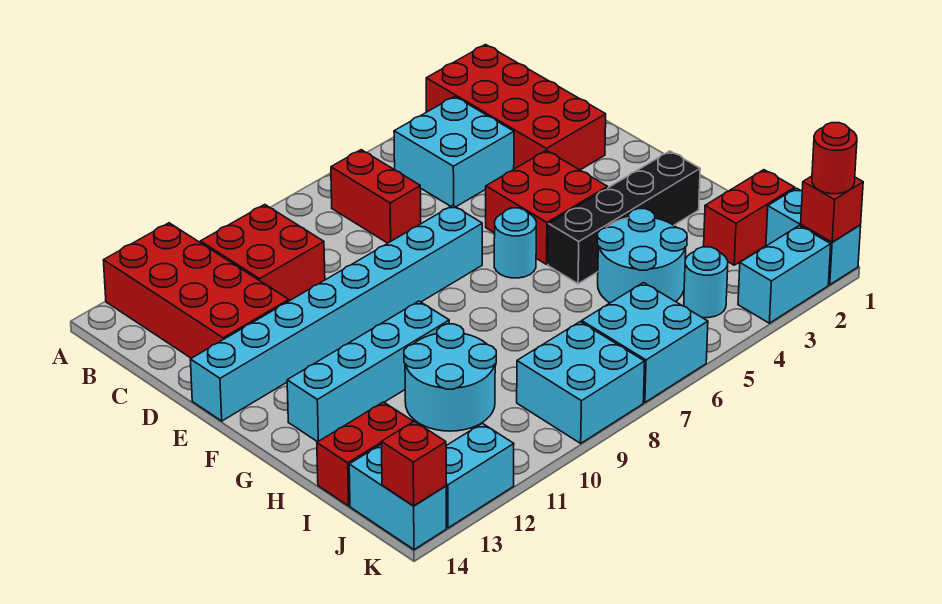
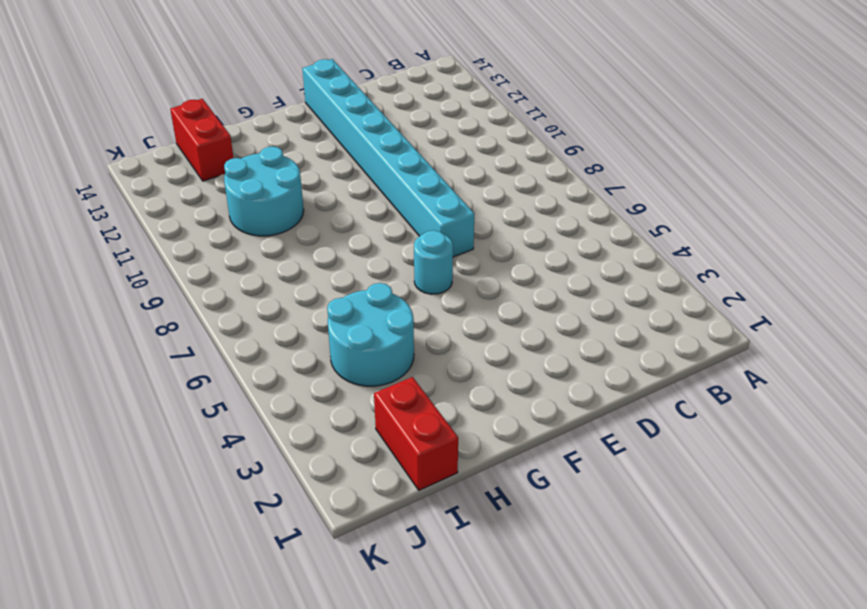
none -> red 2x4 brick [426,45,606,170]
none -> red 2x4 brick [103,223,289,358]
none -> cyan 2x2 brick [394,96,514,207]

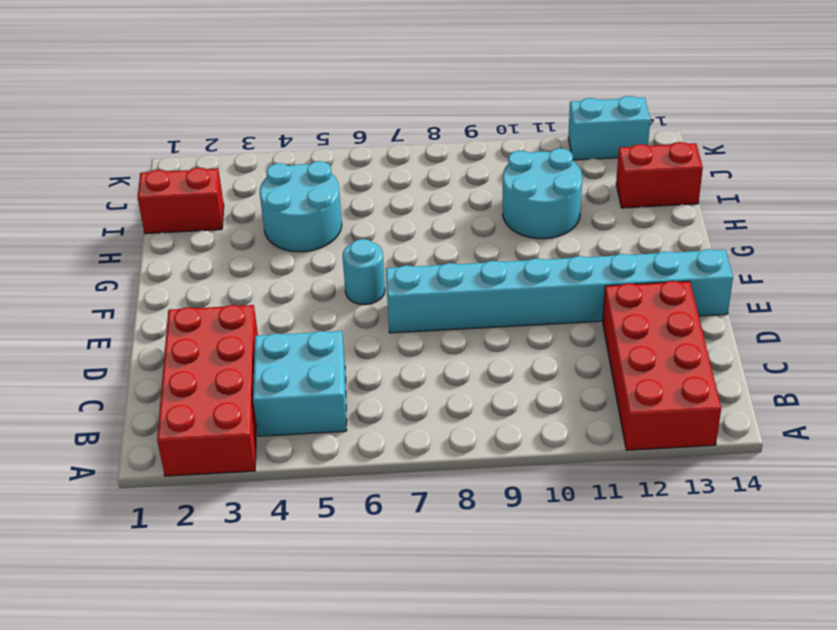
none -> red 1x2 brick [331,150,421,243]
none -> red 2x2 brick [201,205,325,301]
none -> red 2x2 brick [486,150,608,264]

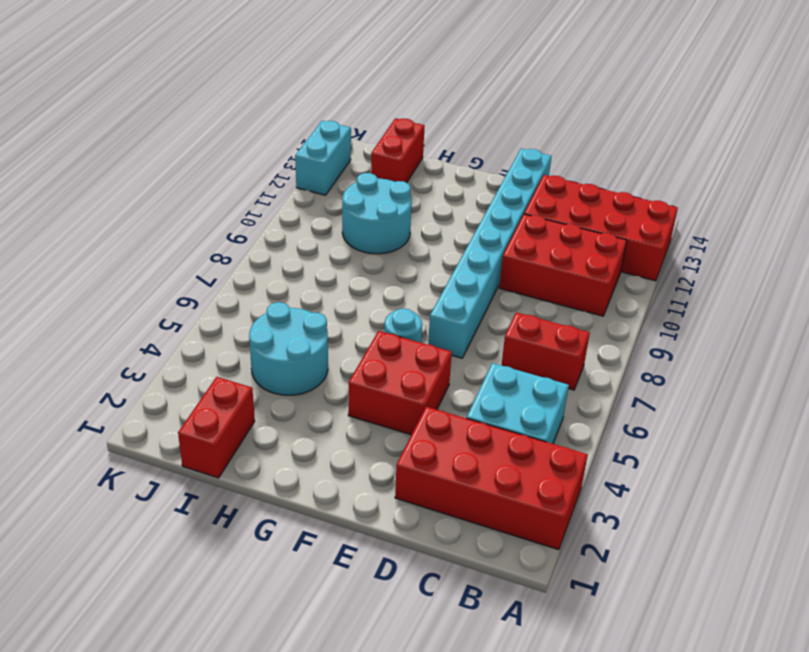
red 2x3 brick [499,214,627,316] -> red 2x2 brick [201,205,325,301]
none -> black 1x4 brick [548,151,700,284]
none -> cyan 1x4 brick [287,301,449,442]
none -> cyan 1x2 brick [766,188,861,285]

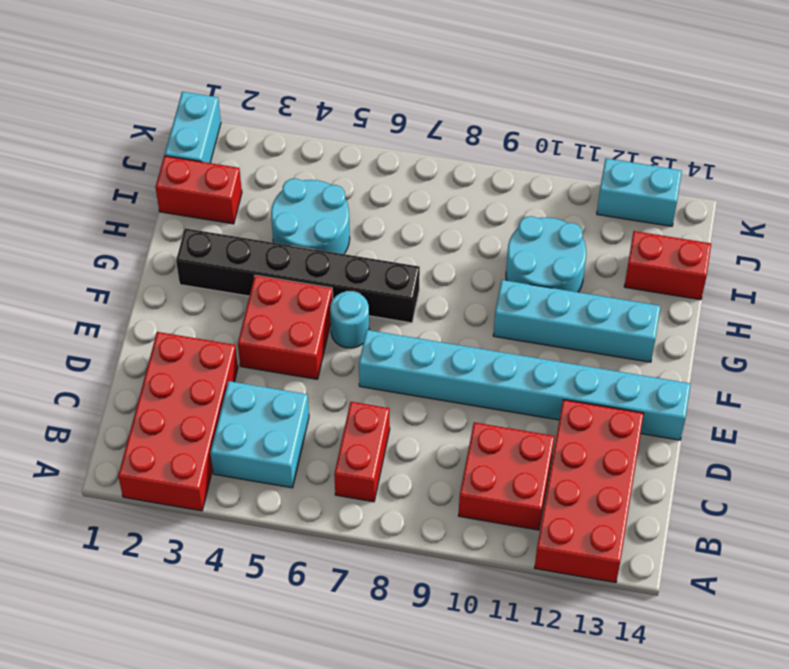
black 1x6 brick [176,228,420,323] -> black 1x4 brick [548,151,700,284]
none -> cyan 1x1 round brick [684,247,728,318]
none -> cyan 2x2 brick [582,283,708,402]
none -> cyan 2x2 brick [517,322,645,443]

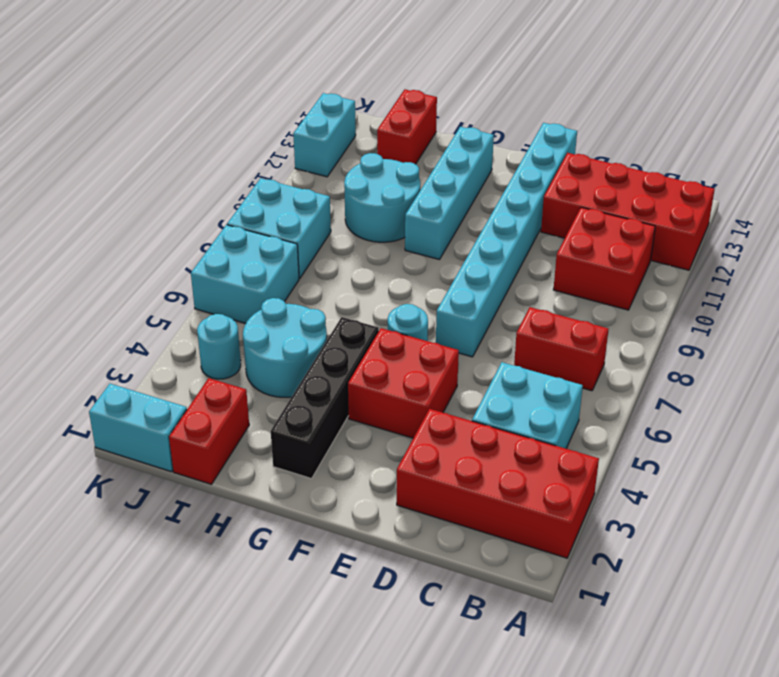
none -> cyan 1x2 brick [349,445,446,550]
none -> cyan 1x2 brick [738,226,831,323]
none -> red 1x1 brick [801,176,863,242]

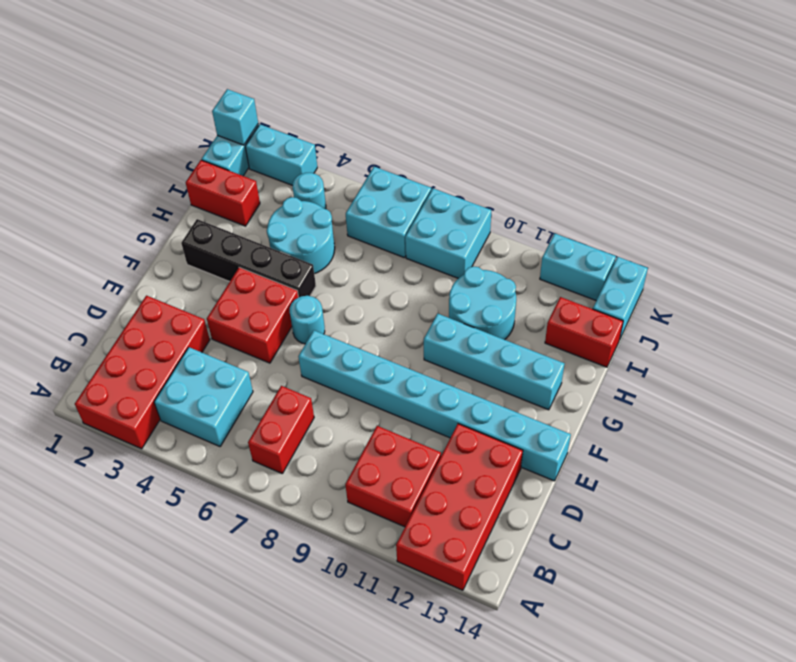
cyan 1x1 brick [212,89,258,145] -> red 1x1 brick [801,176,863,242]
none -> red 1x1 brick [381,421,446,506]
none -> red 1x1 round brick [812,123,857,194]

